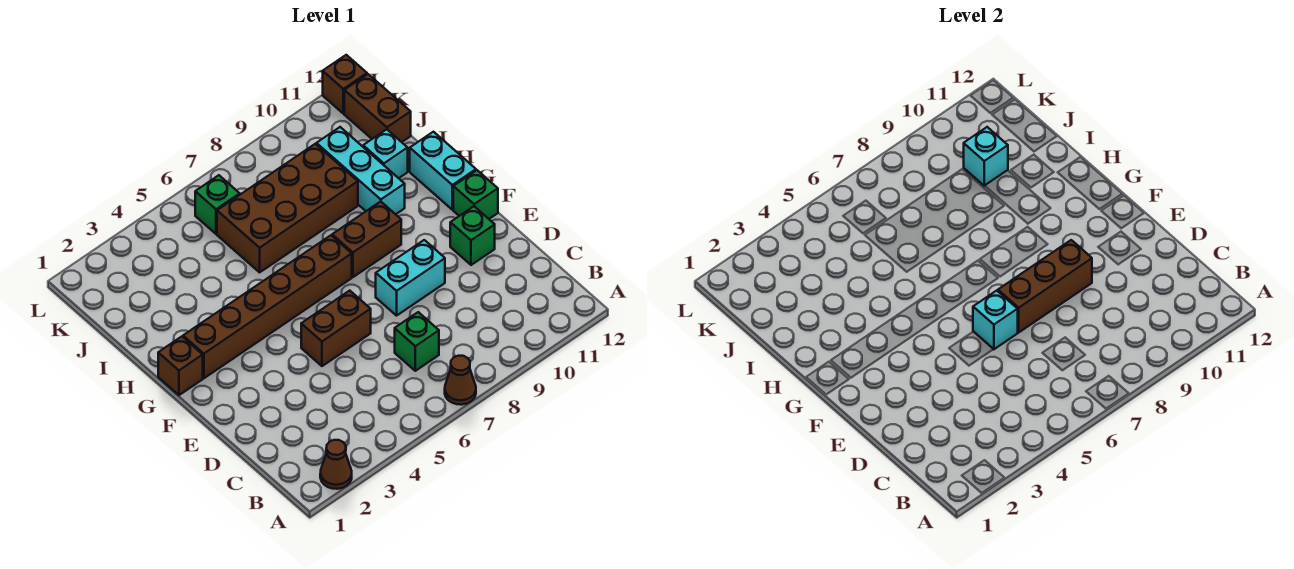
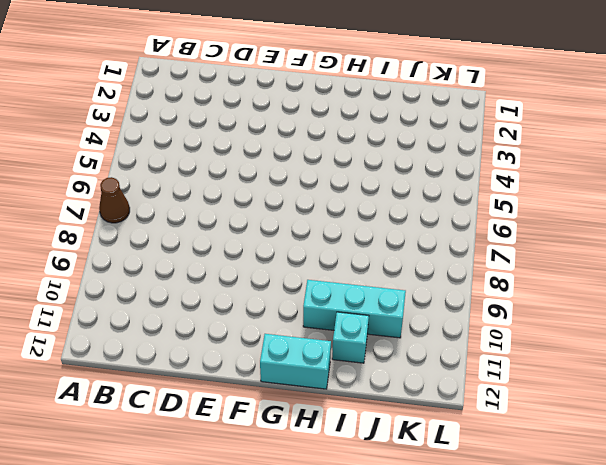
none -> brown 1x1 cone [320,440,352,489]
none -> green 1x1 brick [395,312,439,371]
none -> brown 1x2 brick [301,291,371,366]

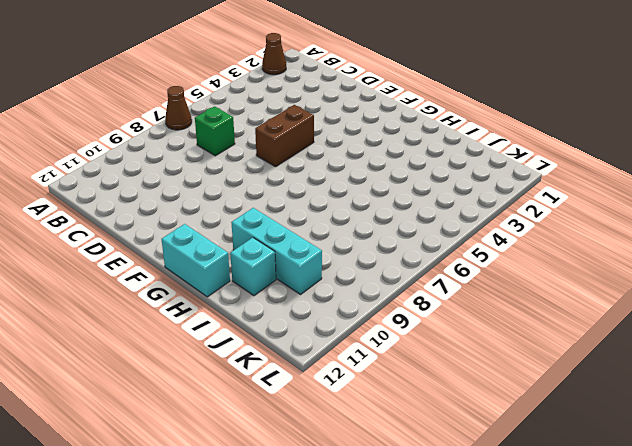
none -> cyan 1x2 brick [376,240,445,316]
none -> green 1x1 brick [450,206,495,265]
none -> green 1x1 brick [453,170,498,219]

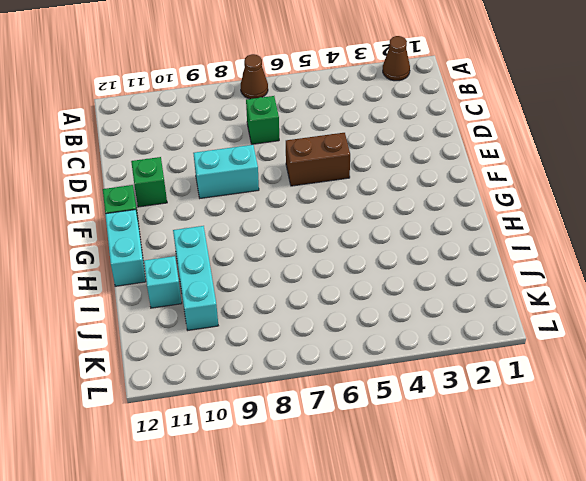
none -> brown 1x1 brick [158,337,203,395]
none -> brown 1x6 brick [183,235,352,378]
none -> brown 1x2 brick [332,201,401,277]

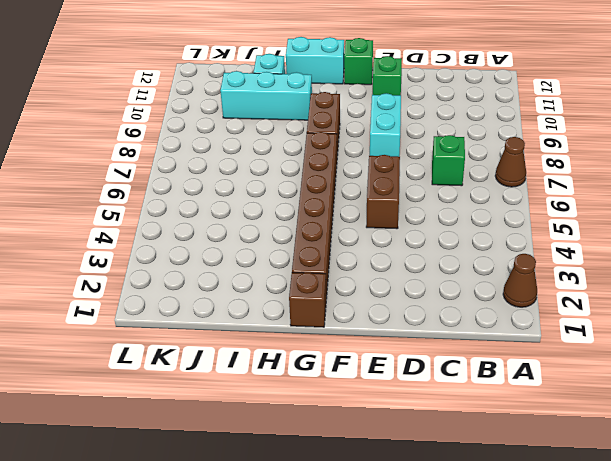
none -> brown 2x4 brick [217,144,358,272]
none -> brown 1x2 brick [344,74,411,142]
none -> green 1x1 brick [195,175,240,234]

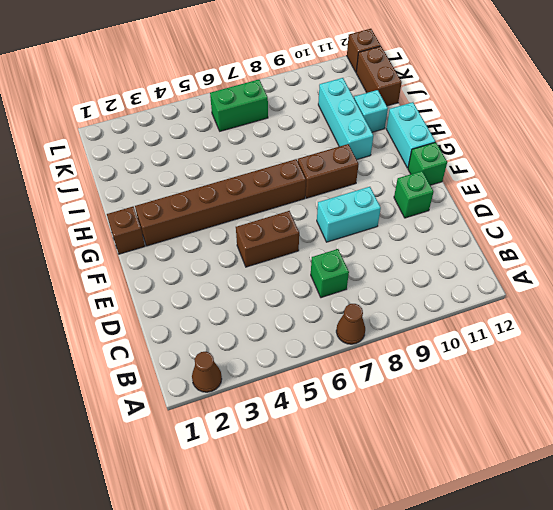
green 1x2 brick [210,79,268,131] -> green 1x1 brick [195,175,240,234]
none -> brown 2x4 brick [217,144,358,272]
none -> cyan 1x1 brick [973,291,1018,349]
none -> brown 1x3 brick [998,240,1092,332]

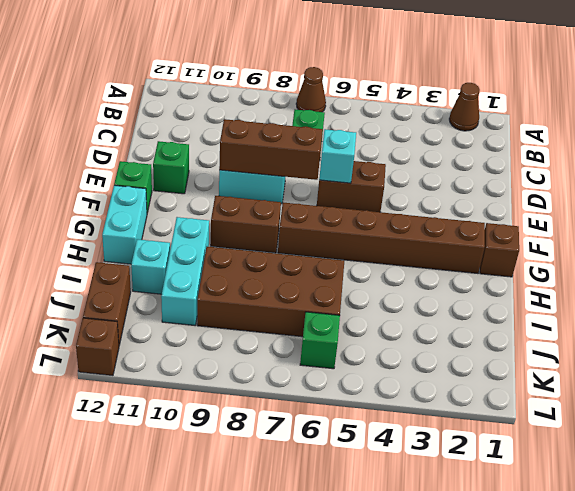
none -> cyan 1x1 brick [964,127,1008,186]

